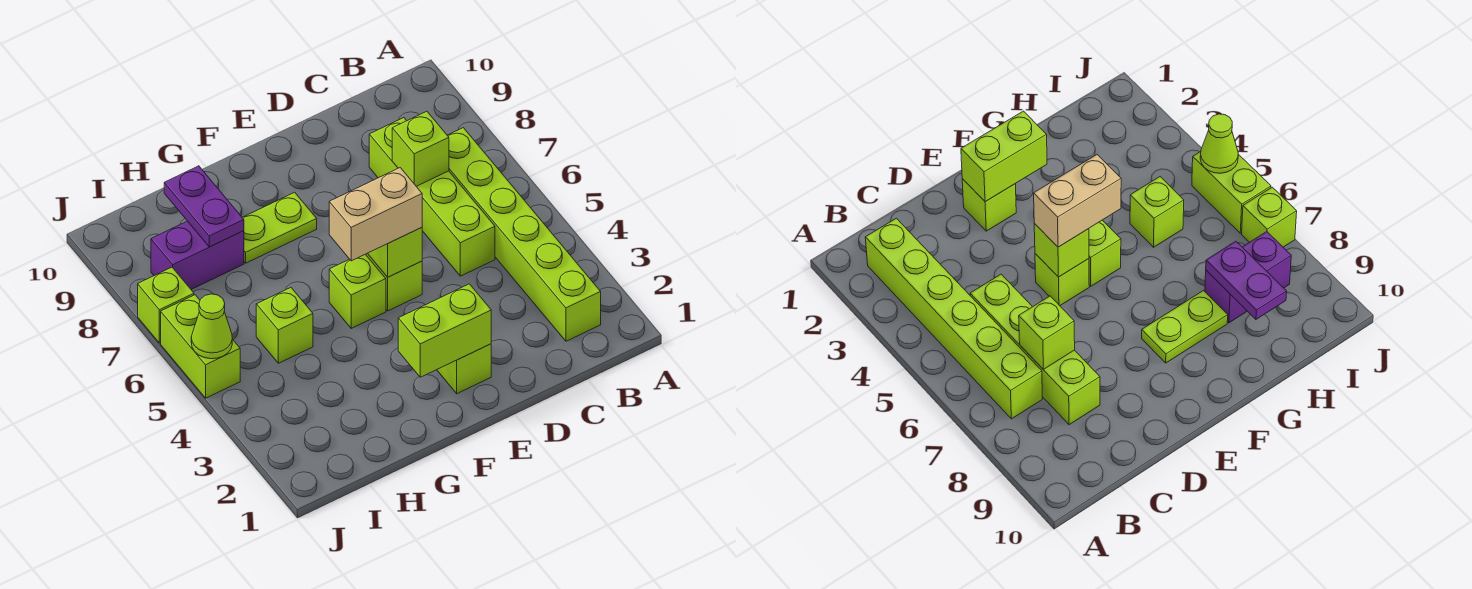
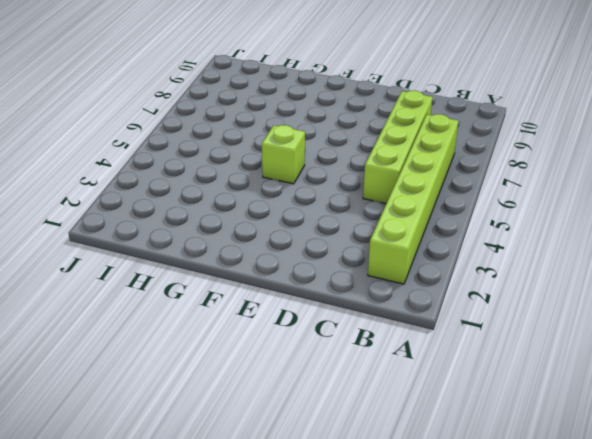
none -> lime 1x1 brick [437,344,491,394]
none -> lime 1x1 brick [366,253,422,311]
none -> lime 1x2 plate [242,192,317,263]

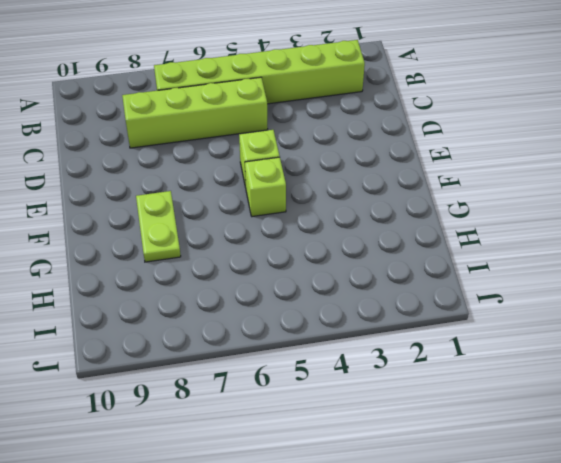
none -> lime 1x1 brick [437,344,491,394]
none -> lime 1x1 brick [256,288,313,363]
none -> purple 1x2 brick [151,221,244,289]

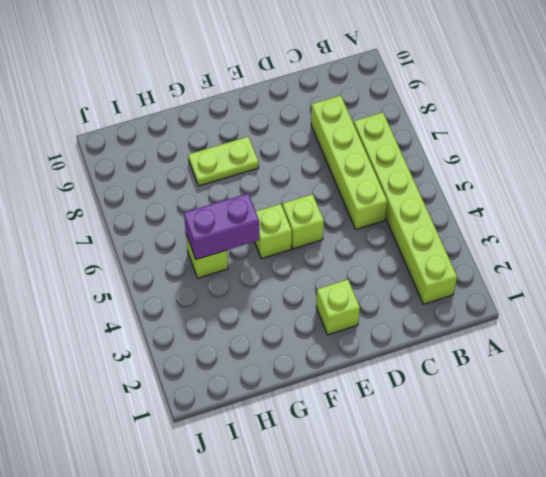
purple 1x2 brick [184,193,259,260] -> purple 1x2 brick moved to [151,221,244,289]
none -> lime 1x2 brick [161,295,240,398]
none -> lime 1x1 brick [138,267,194,343]
none -> lime 1x1 brick [392,111,449,186]

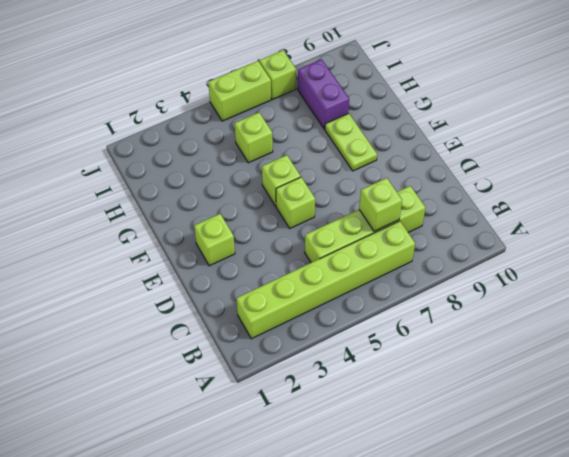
none -> lime 1x2 brick [398,284,491,377]
none -> lime 1x1 brick [368,228,422,277]
none -> purple 1x2 plate [164,166,244,247]

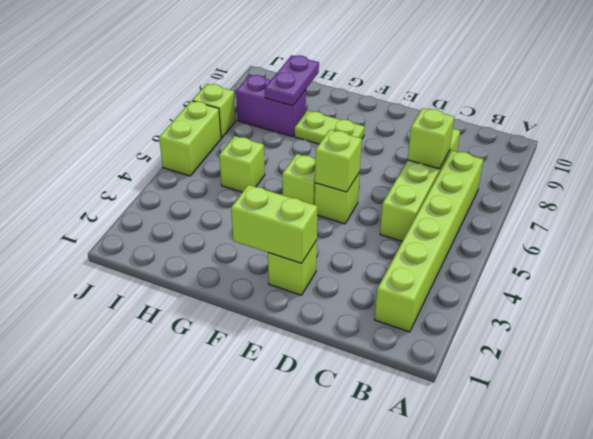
none -> lime 1x1 cone [191,294,232,359]
none -> tan 1x2 brick [329,168,422,261]

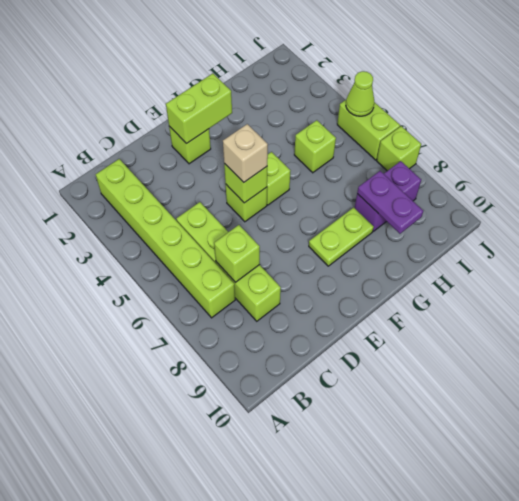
tan 1x1 brick [223,124,268,182] -> tan 1x2 brick [329,168,422,261]

